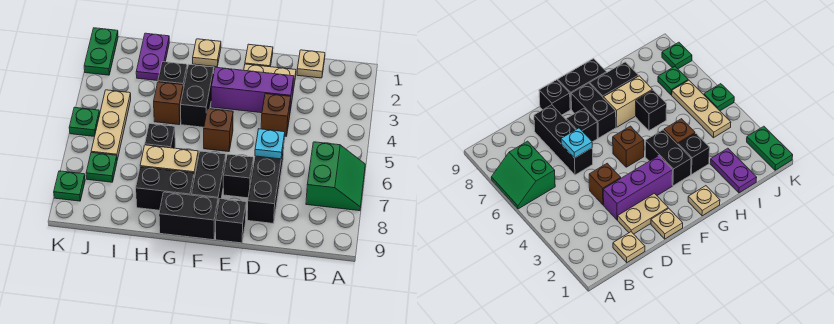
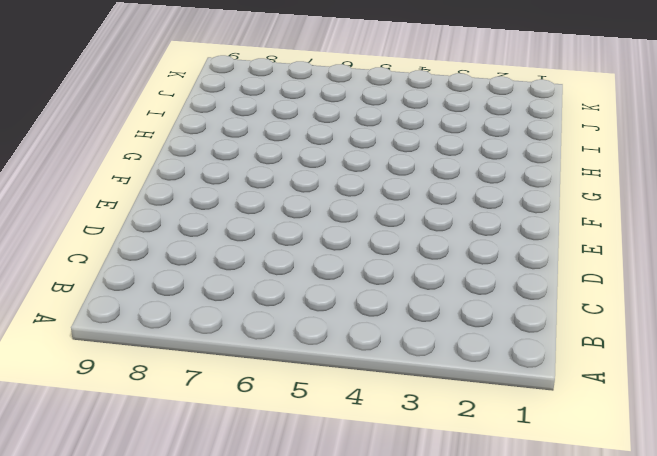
none -> green 2x2 slope [306,142,365,211]
none -> tan 1x1 plate [297,50,325,78]
none -> tan 1x2 plate [244,64,296,91]

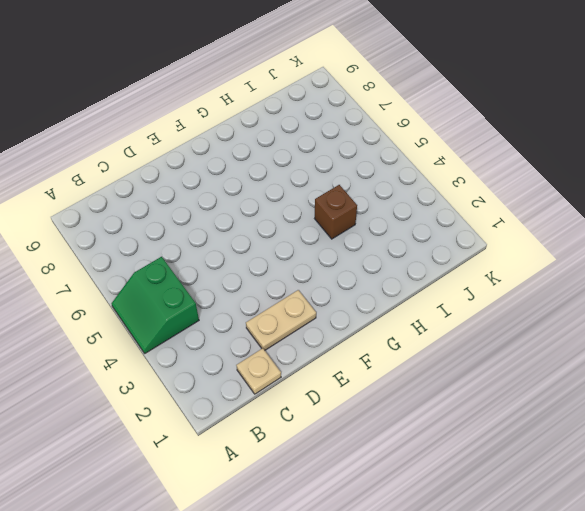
green 2x2 slope [111,257,199,353] -> green 2x2 slope moved to [306,142,365,211]
none -> purple 1x3 brick [211,67,294,113]
none -> brown 1x1 brick [261,94,291,136]
none -> black 1x3 brick [247,145,284,223]

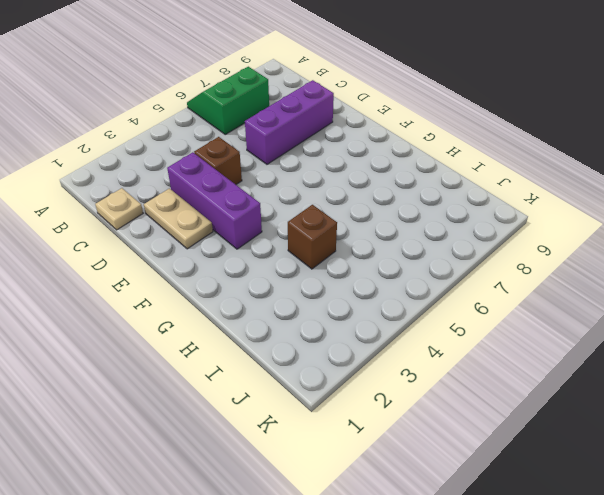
purple 1x3 brick [245,80,334,164] -> black 1x3 brick [247,145,284,223]
none -> tan 1x1 plate [245,44,273,67]
none -> black 1x1 brick [223,154,253,198]
none -> black 1x1 brick [216,199,246,243]

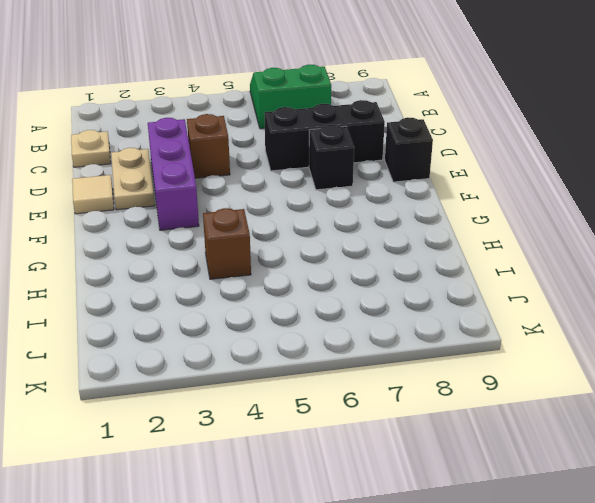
tan 1x1 tile [72,175,114,214] -> tan 1x1 plate [245,44,273,67]
none -> brown 1x1 brick [204,109,233,152]
none -> black 1x2 brick [192,151,226,204]
none -> black 1x2 brick [159,192,218,240]

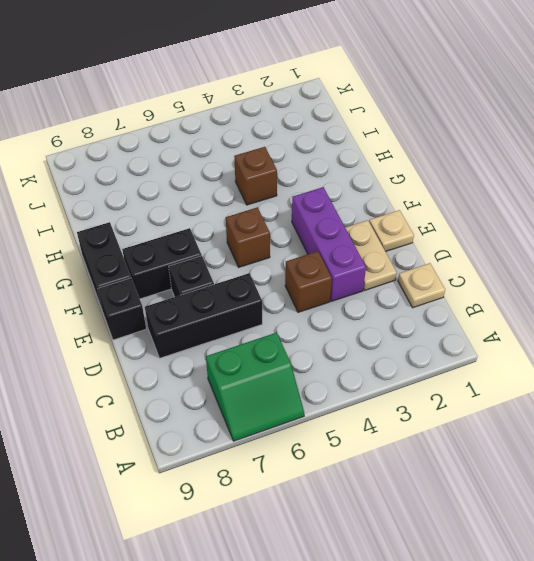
none -> tan 1x1 plate [193,39,221,67]
none -> black 1x2 brick [181,65,214,127]
none -> tan 1x2 brick [140,145,198,178]

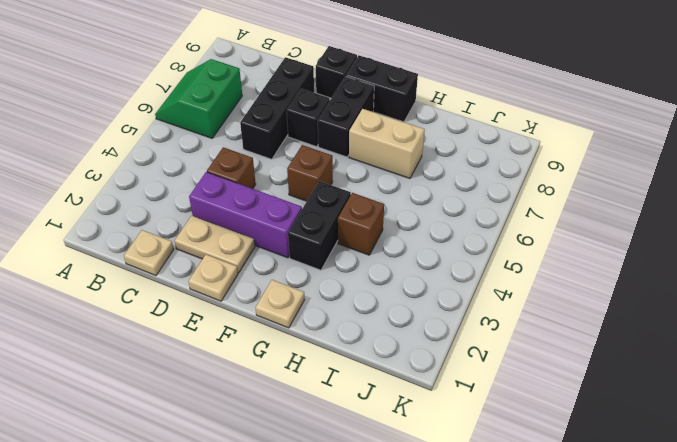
none -> black 1x2 brick [136,167,194,210]
none -> black 1x1 brick [158,62,187,89]
none -> black 1x1 brick [145,124,175,148]

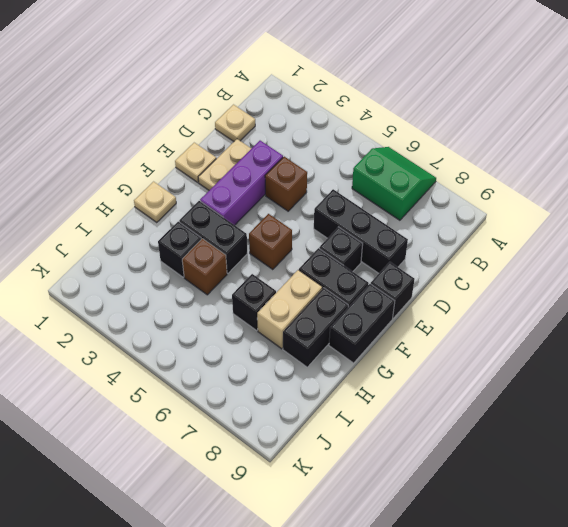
none -> purple 1x2 plate [136,33,169,81]
none -> tan 1x3 plate [91,90,131,160]
none -> green 1x1 plate [86,152,117,182]

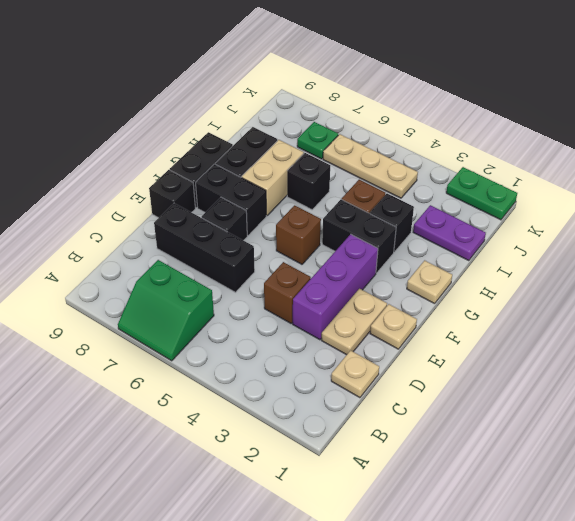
none -> green 1x1 plate [69,107,100,137]
none -> green 1x1 plate [54,171,85,201]
none -> cyan 1x1 plate [255,129,285,159]

